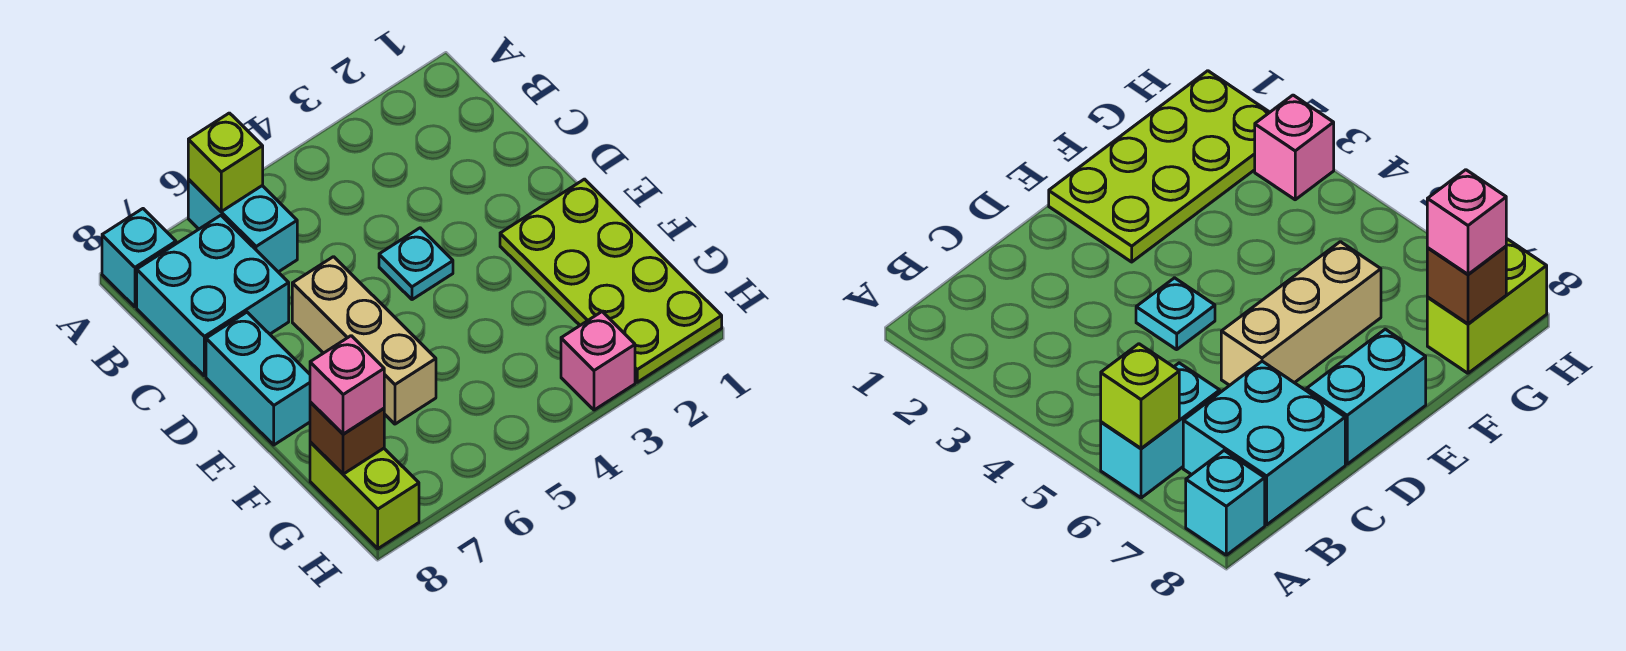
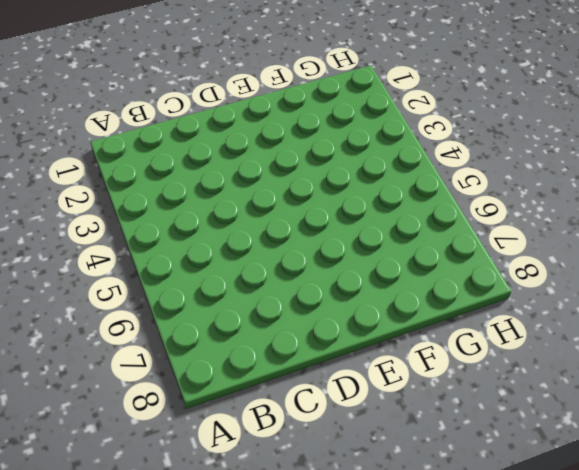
none -> cyan 1x2 brick [188,179,297,272]
none -> cyan 1x1 brick [102,209,176,307]
none -> cyan 2x2 brick [137,215,289,376]

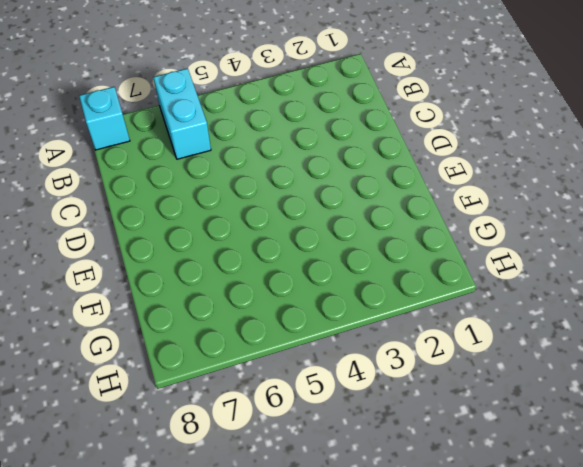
none -> cyan 2x2 brick [137,215,289,376]
none -> cyan 1x1 plate [379,228,453,300]
none -> tan 1x3 brick [292,257,436,424]

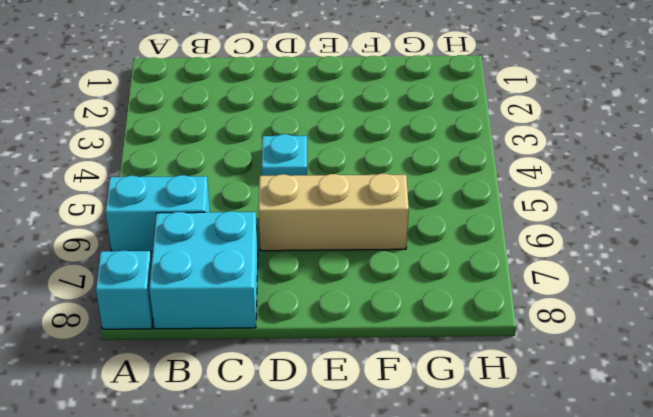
none -> cyan 1x2 brick [206,312,310,445]
none -> lime 2x4 plate [500,179,722,382]
none -> lime 1x2 brick [310,442,419,549]

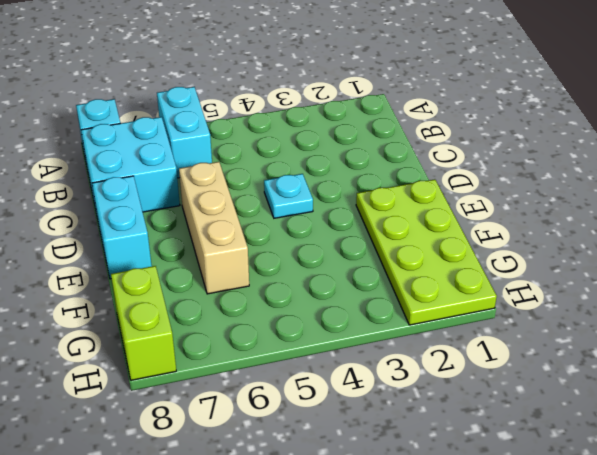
none -> pink 1x1 brick [561,312,635,410]
none -> lime 1x1 brick [188,113,263,211]
none -> brown 1x1 brick [310,402,384,474]

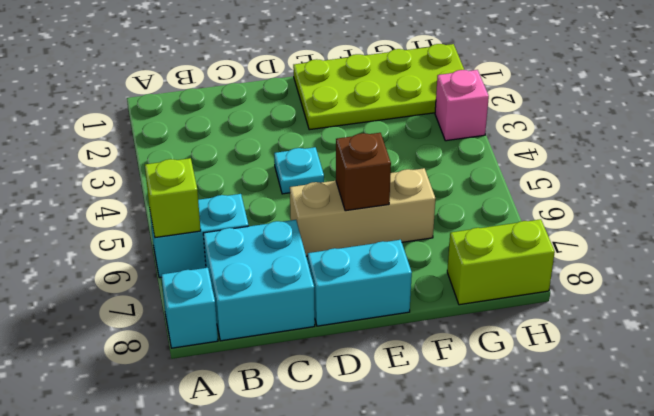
brown 1x1 brick [336,133,391,211] -> brown 1x1 brick moved to [310,402,384,474]
none -> pink 1x1 brick [310,336,384,434]

